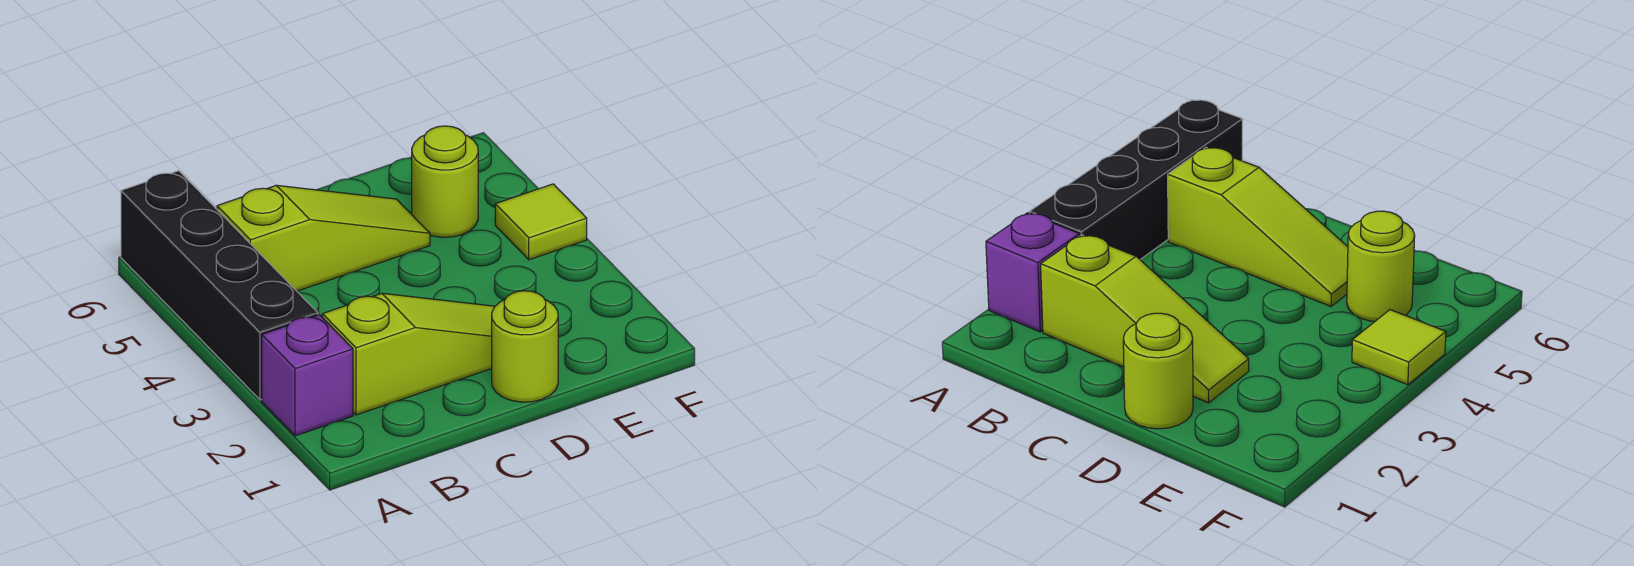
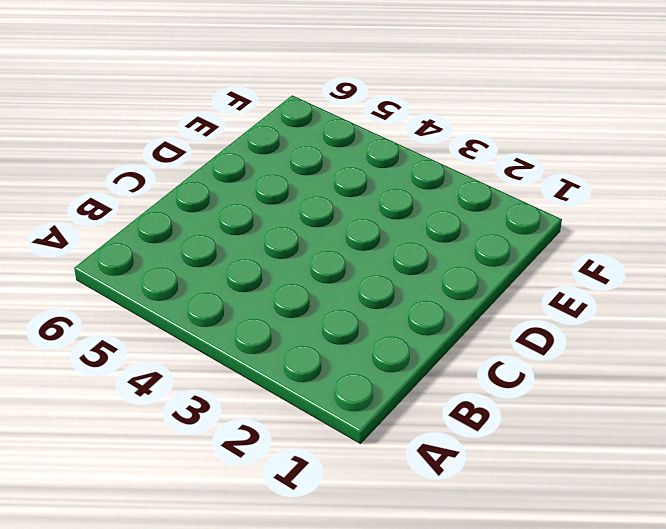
none -> purple 1x1 brick [262,315,353,436]
none -> black 1x4 brick [121,171,318,400]

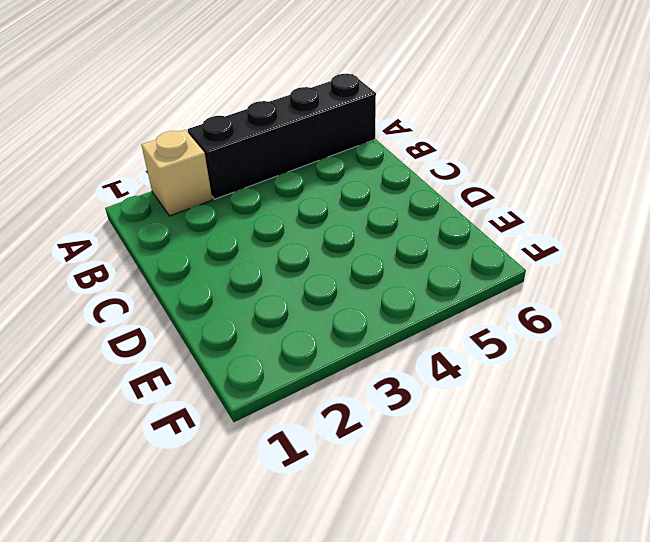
tan 1x1 brick [141,130,212,216] -> purple 1x1 brick [262,315,353,436]
none -> lime 1x3 slope [322,293,495,415]
none -> lime 1x3 slope [217,185,430,291]

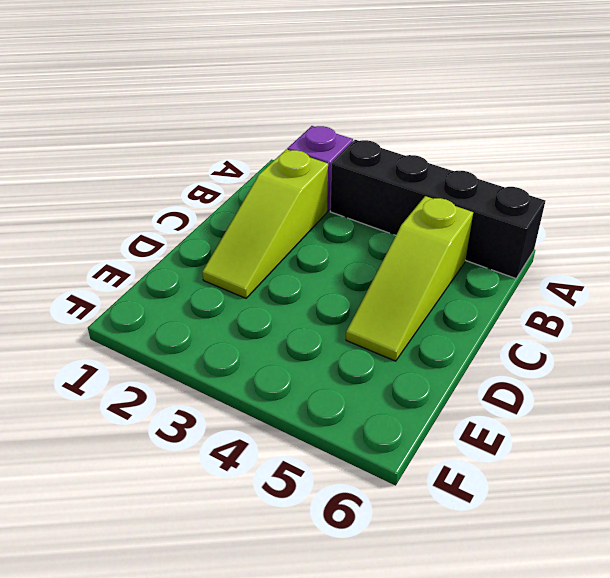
none -> lime 1x1 round brick [492,291,558,402]
none -> lime 1x1 round brick [412,126,478,237]

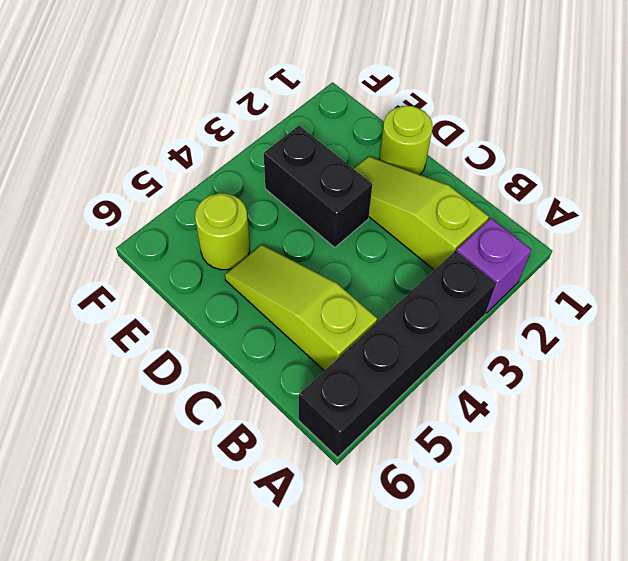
black 1x2 brick [264,126,372,247] -> none
none -> lime 1x1 tile [495,184,587,260]

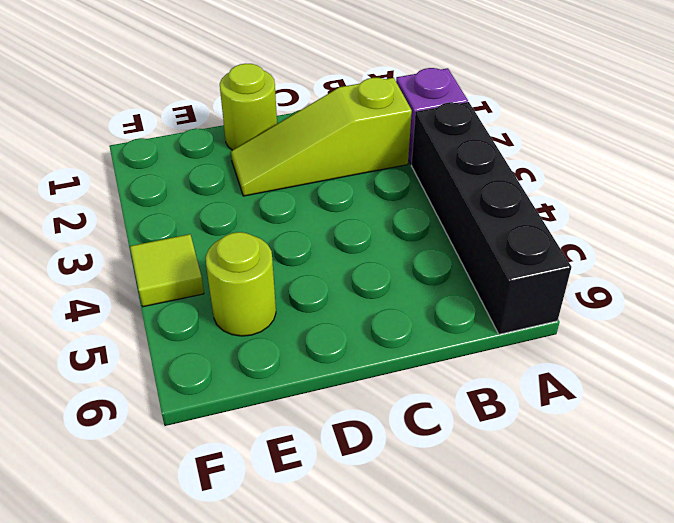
none -> lime 1x3 slope [217,185,430,291]

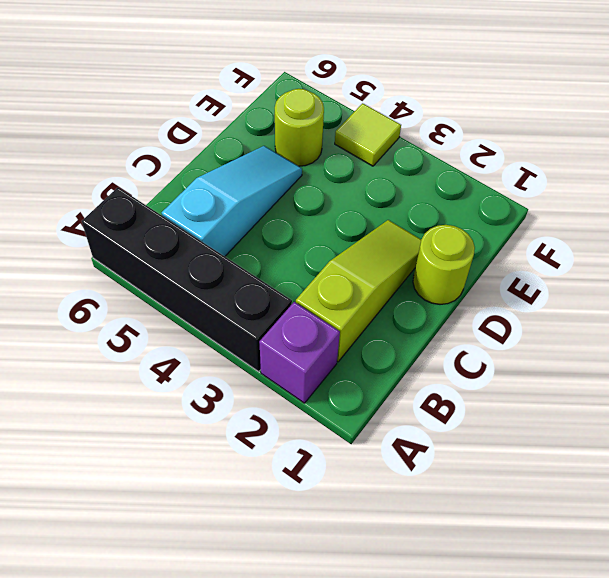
cyan 1x3 slope [162,146,302,256] -> lime 1x3 slope [217,185,430,291]

